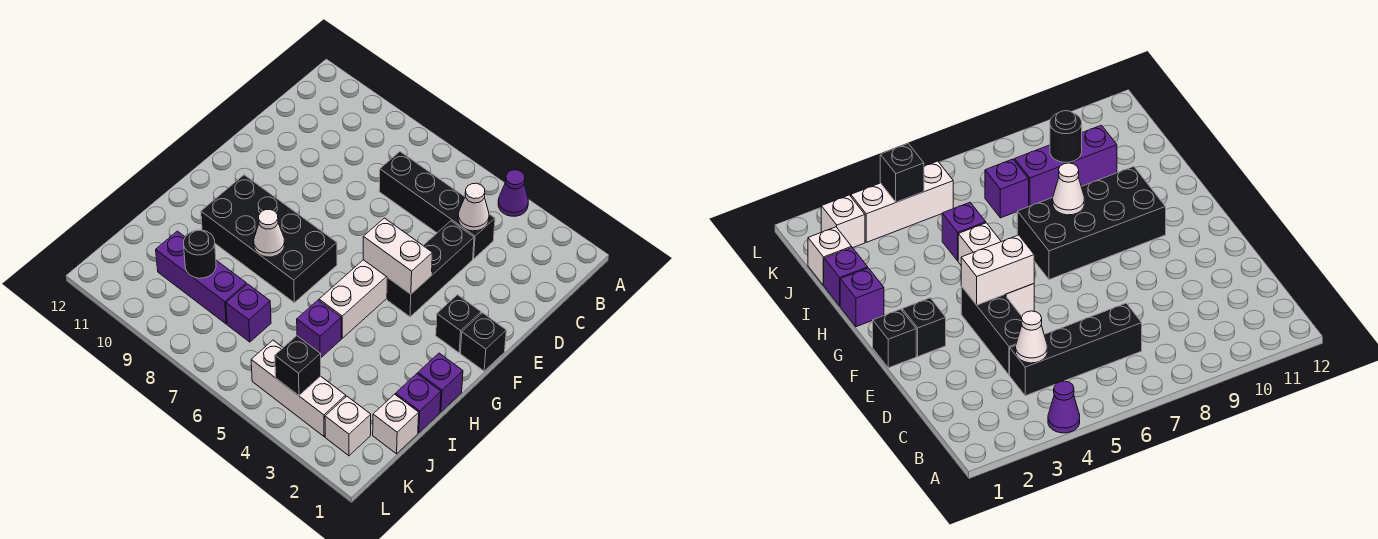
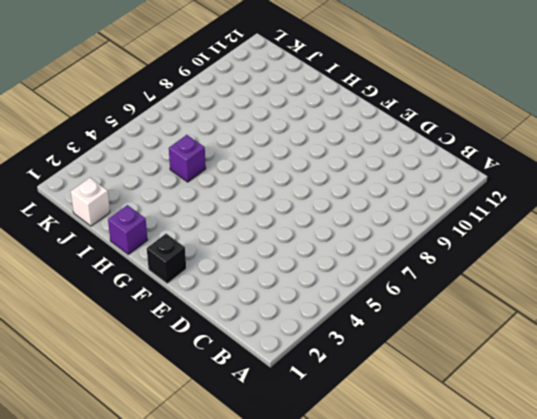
none -> purple 1x1 cone [498,170,528,216]
none -> black 1x4 brick [379,152,495,259]
none -> black 1x3 brick [387,221,474,317]

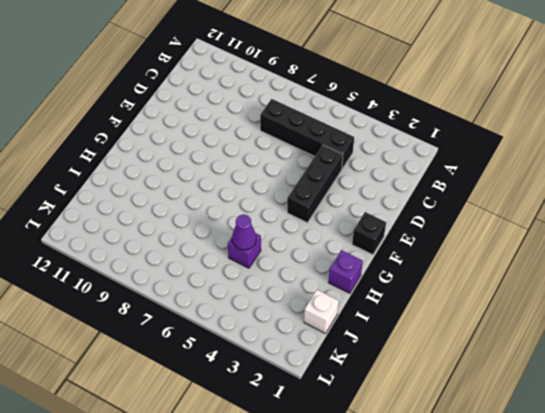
purple 1x1 cone [232,214,256,250] -> purple 1x1 cone moved to [498,170,528,216]
none -> black 1x1 brick [436,295,481,353]
none -> white 1x3 brick [319,260,388,338]
none -> black 2x4 brick [201,175,337,302]

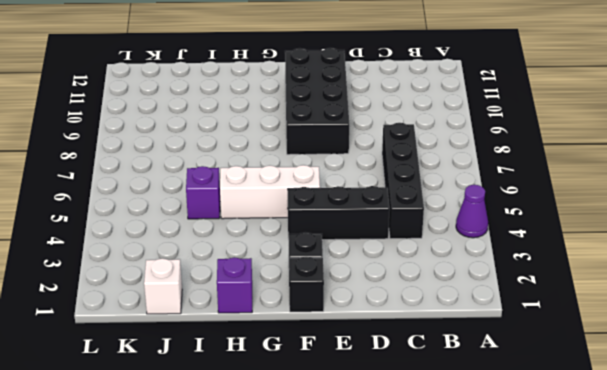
black 2x4 brick [285,48,349,155] -> black 2x4 brick moved to [201,175,337,302]
none -> purple 1x1 brick [396,374,441,433]
none -> purple 1x1 brick [226,284,271,342]
none -> purple 1x3 brick [156,231,247,324]

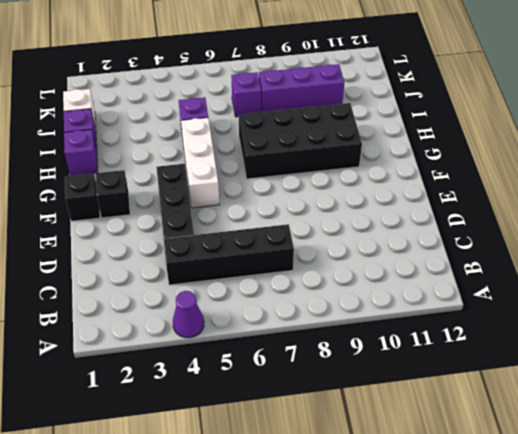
none -> white 1x1 brick [325,396,371,456]
none -> white 1x3 brick [251,340,346,437]
none -> white 1x1 cone [458,183,489,231]

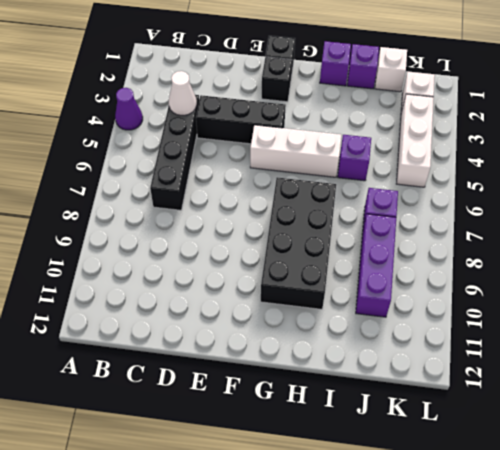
none -> white 1x2 brick [363,218,432,294]
none -> white 1x1 cone [254,209,285,257]
none -> black 1x1 round brick [184,230,216,278]

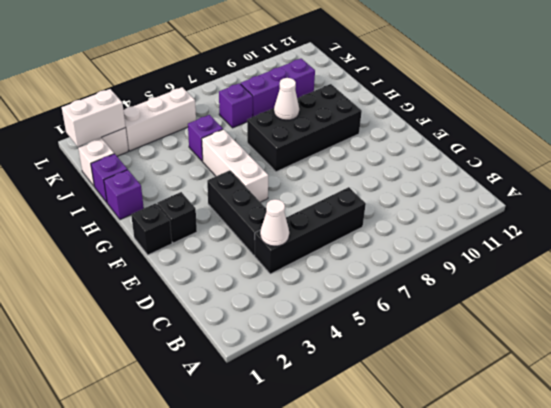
white 1x2 brick [62,89,126,146] -> white 1x2 brick moved to [363,218,432,294]
none -> purple 1x1 cone [498,170,528,216]
none -> black 1x1 round brick [184,230,216,278]
none -> black 1x1 brick [275,336,321,395]

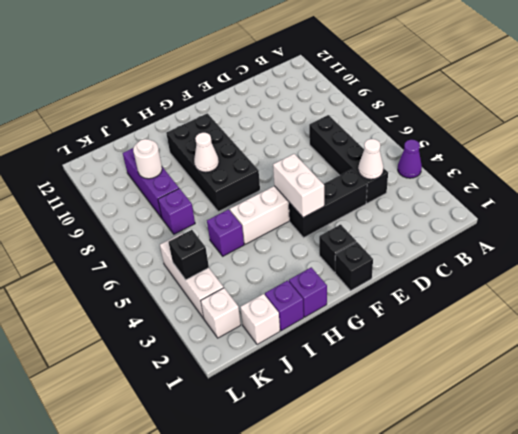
white 1x1 round brick [133,139,162,179] -> black 1x1 round brick [184,230,216,278]

